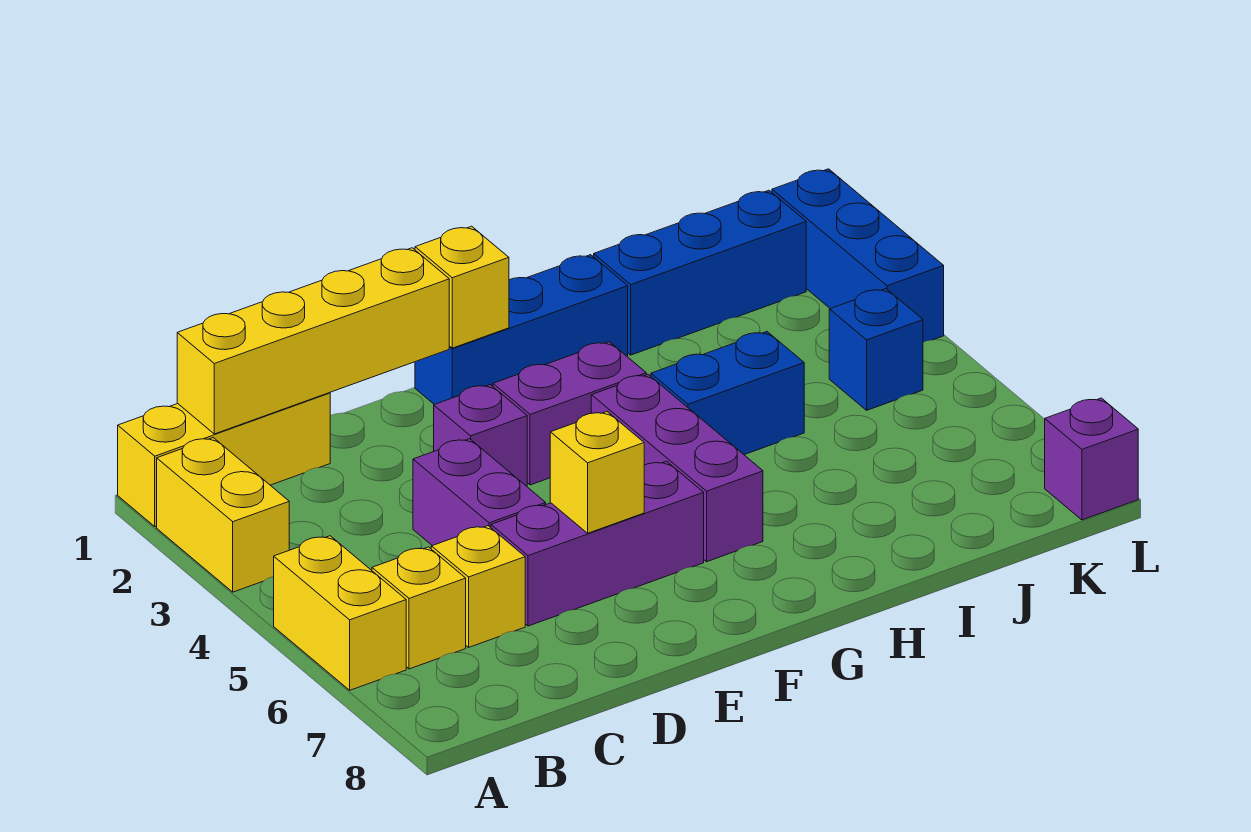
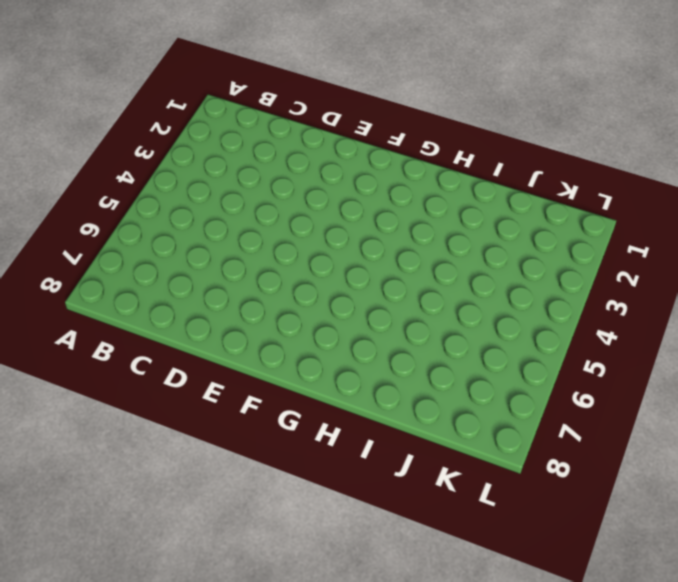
none -> yellow 1x3 brick [118,393,330,527]
none -> yellow 1x2 brick [157,438,289,592]
none -> yellow 1x2 brick [274,536,406,690]

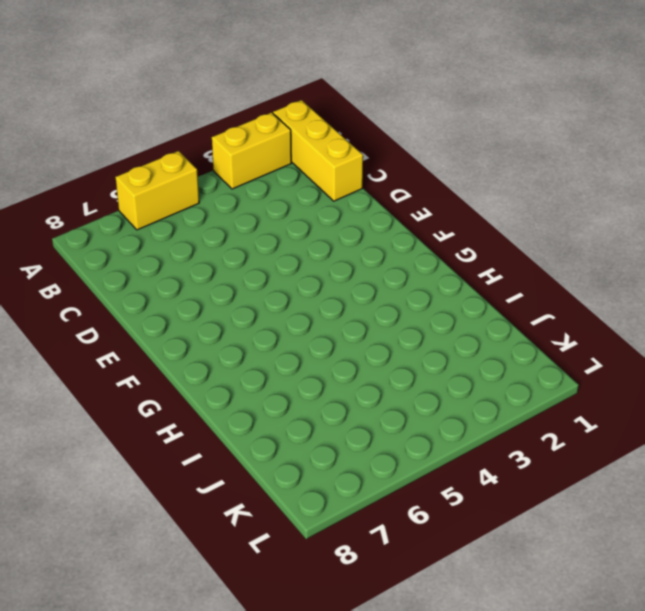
none -> yellow 1x1 brick [372,547,466,669]
none -> yellow 1x1 brick [431,526,525,647]
none -> purple 1x2 brick [413,439,546,546]

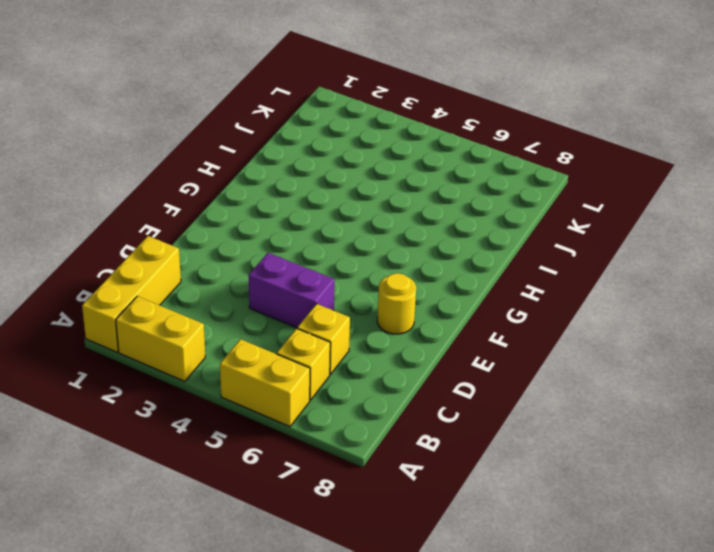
yellow 1x1 round brick [377,273,416,334] -> none
none -> purple 1x3 brick [491,461,704,626]
none -> purple 1x1 brick [434,385,527,486]
none -> blue 1x3 brick [415,255,628,404]

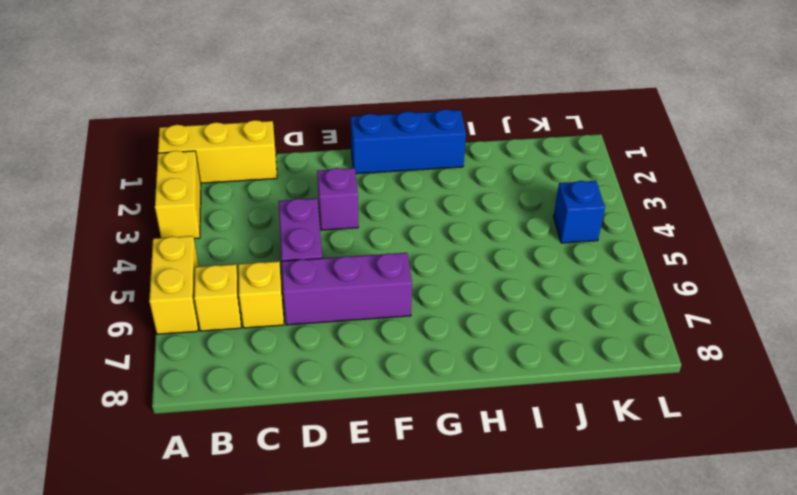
none -> purple 1x2 brick [493,342,646,485]
none -> purple 1x3 brick [591,374,763,562]
none -> blue 1x2 brick [651,332,804,455]

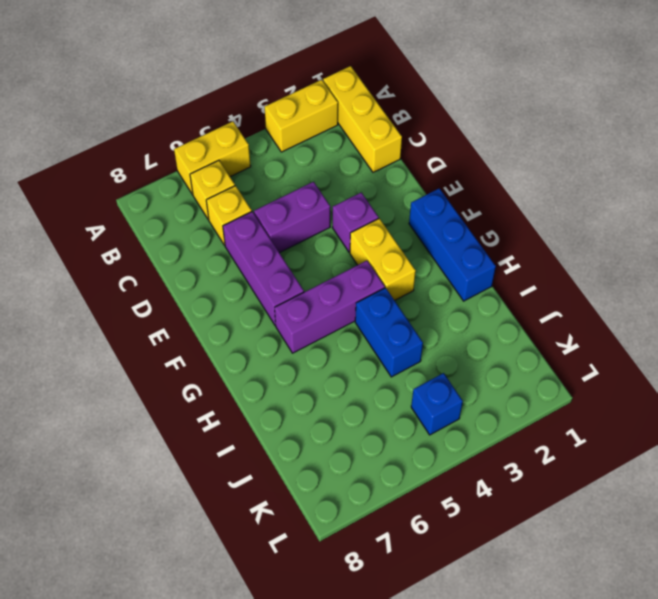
yellow 1x2 brick [350,218,416,300] -> purple 1x2 brick [493,342,646,485]
none -> blue 1x3 brick [594,190,806,355]
none -> blue 1x3 brick [772,169,944,342]
none -> purple 1x1 brick [1045,398,1138,520]

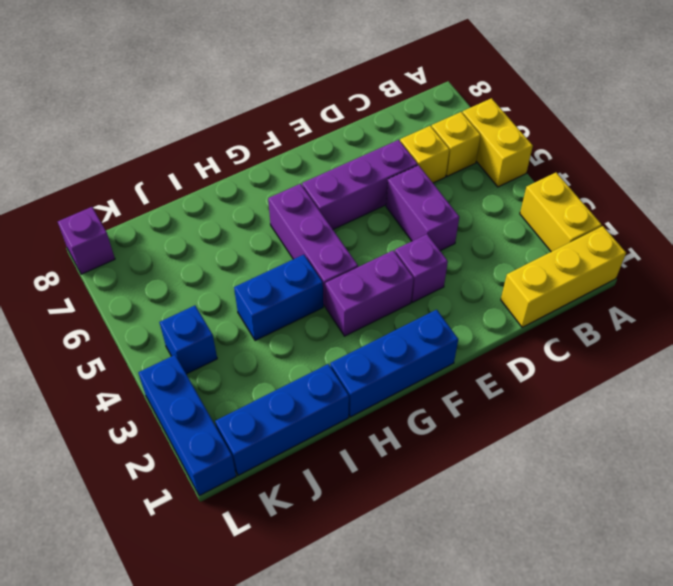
none -> yellow 1x4 brick [177,248,449,434]
none -> yellow 1x1 brick [550,412,644,533]
none -> yellow 1x1 brick [415,226,509,348]

